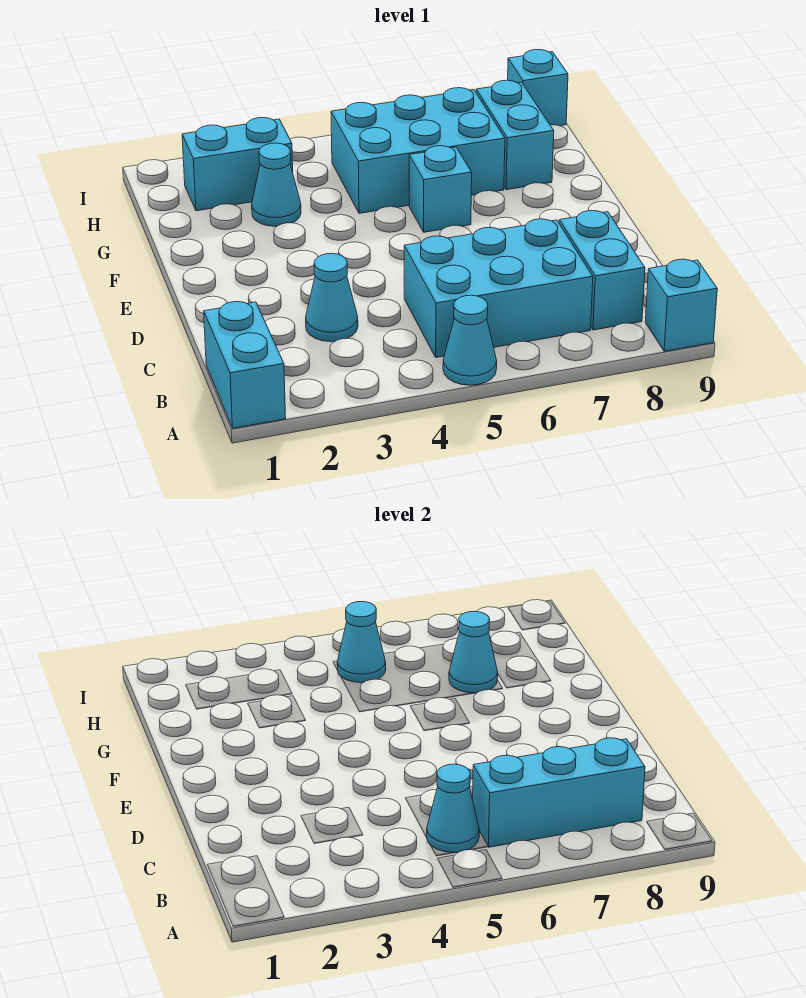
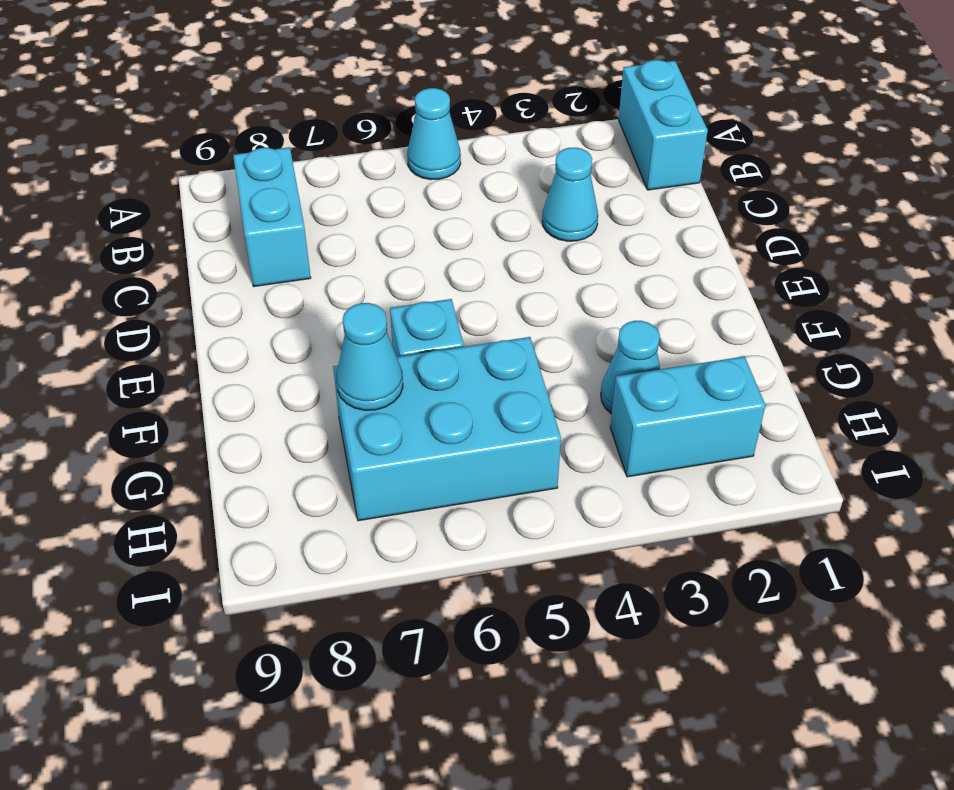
none -> cyan 1x1 brick [645,259,717,351]
none -> cyan 2x3 brick [404,219,593,358]
none -> cyan 1x2 brick [476,80,554,190]

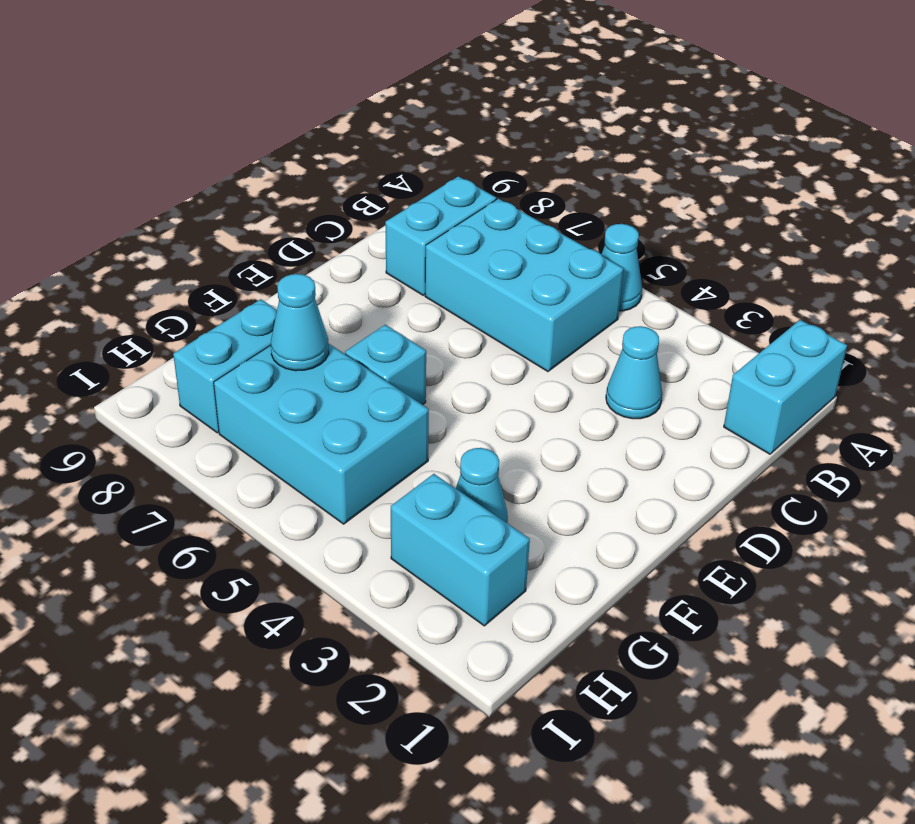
none -> cyan 1x1 brick [645,259,717,351]
none -> cyan 1x1 brick [508,50,568,126]
none -> cyan 1x1 cone [427,764,479,853]

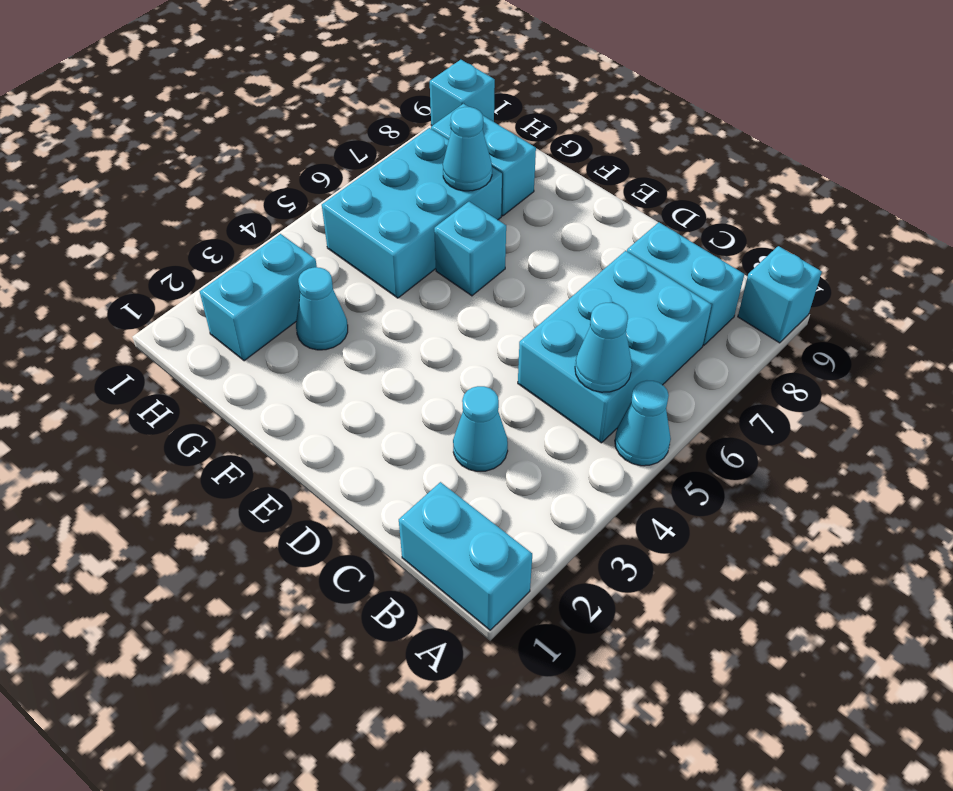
none -> cyan 1x3 brick [472,738,645,847]
none -> cyan 1x1 cone [337,602,386,683]

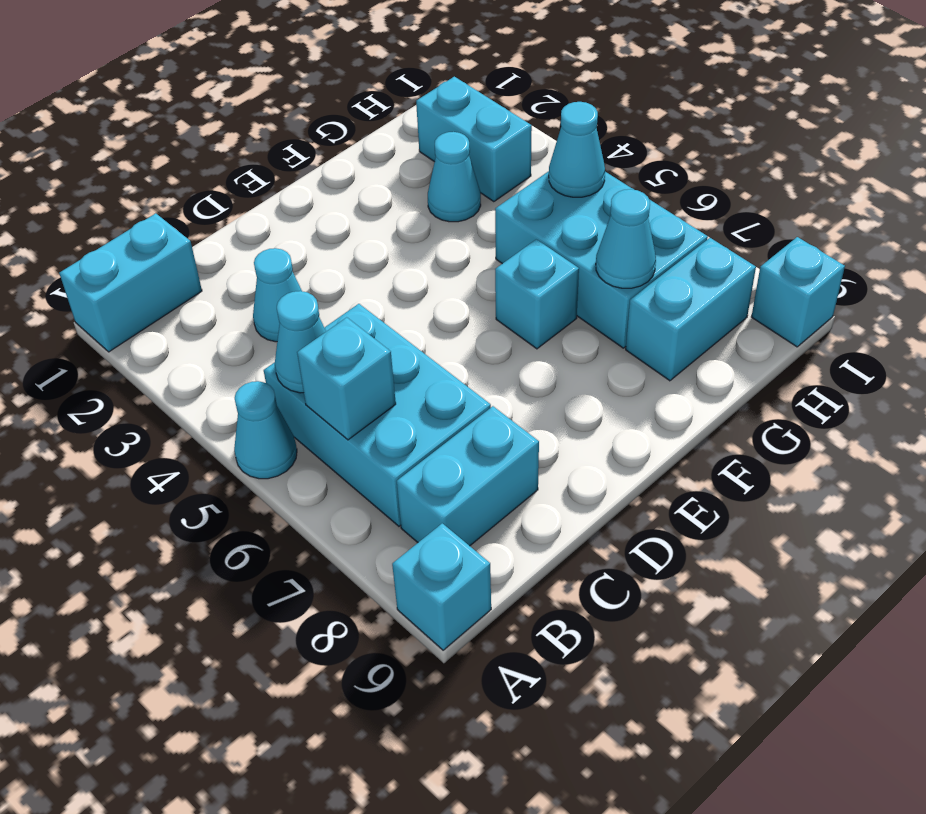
cyan 1x1 brick [297,317,396,440] -> cyan 1x3 brick [472,738,645,847]

